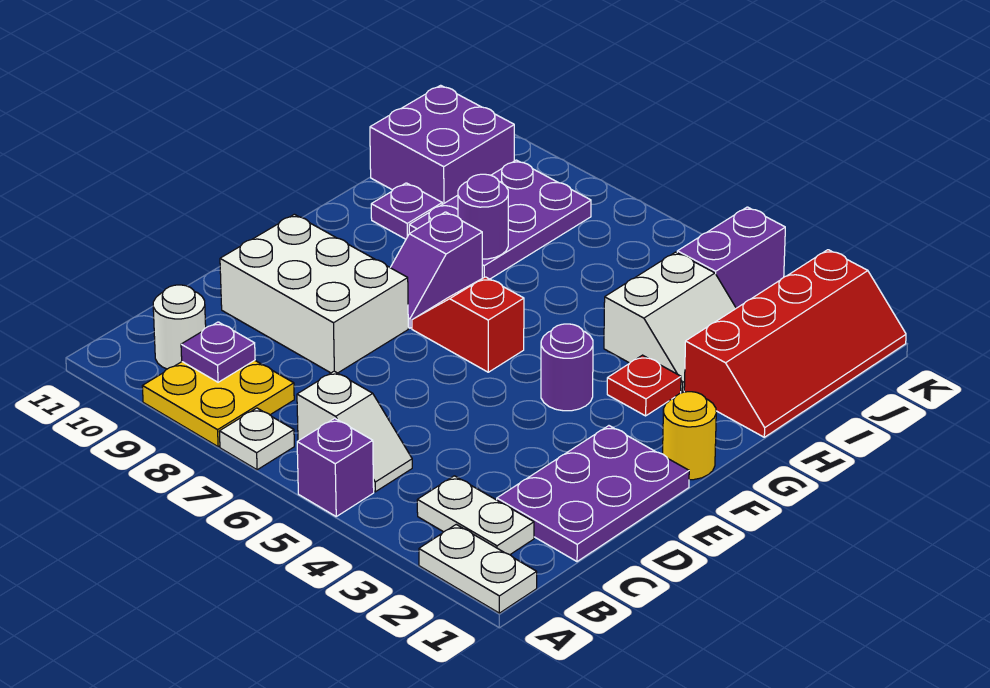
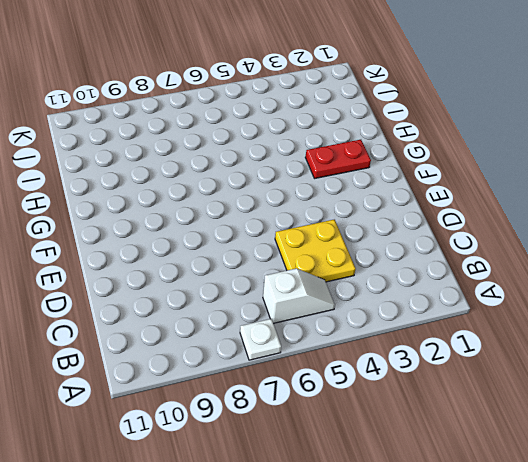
yellow 2x2 plate [275,219,356,282] -> yellow 2x2 plate moved to [142,360,294,447]
red 1x2 plate [305,140,371,179] -> red 1x1 plate [607,355,681,416]
none -> white 1x2 plate [419,525,537,613]
none -> purple 1x1 brick [297,418,374,516]
none -> white 1x2 plate [417,476,534,555]

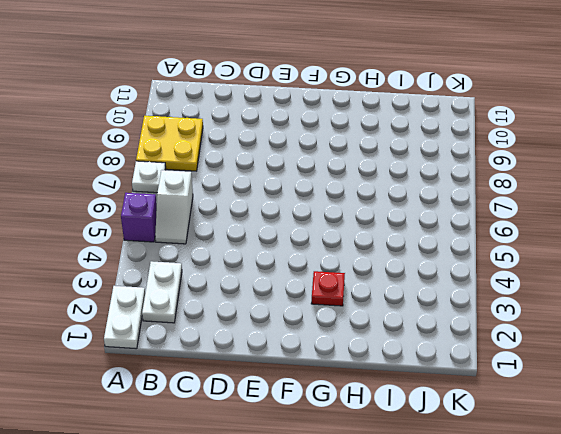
none -> white 1x1 round brick [153,285,206,369]
none -> purple 2x3 plate [497,426,689,562]
none -> white 2x3 brick [220,214,408,373]

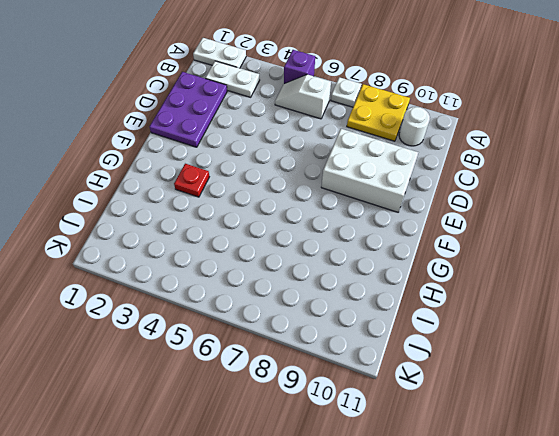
none -> yellow 1x1 round brick [663,392,716,480]
none -> purple 1x1 round brick [541,324,593,411]
none -> red 1x2 slope [412,277,524,372]

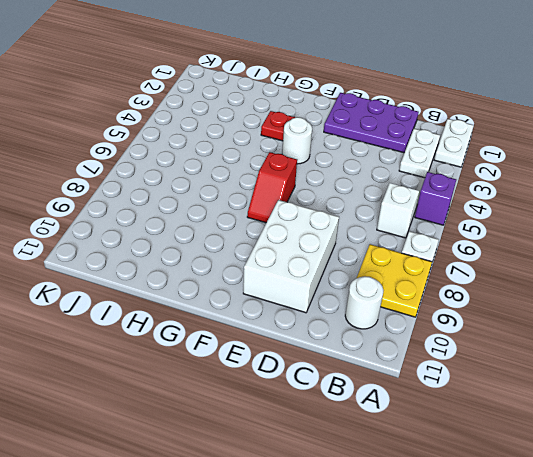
white 1x1 round brick [282,117,312,164] -> purple 1x1 round brick [541,324,593,411]
none -> yellow 1x1 round brick [663,392,716,480]
none -> purple 1x2 slope [390,212,482,328]
none -> red 2x4 slope [684,250,906,437]

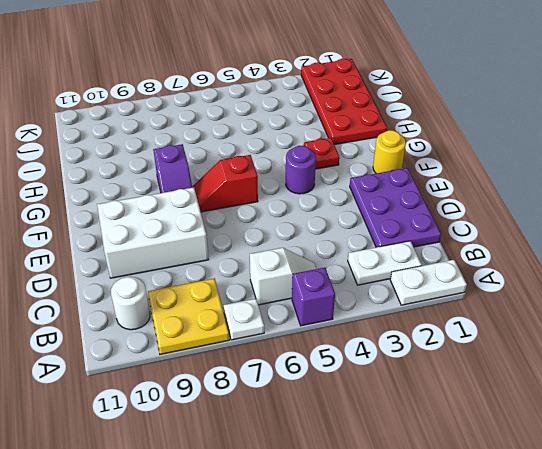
red 2x4 plate [301,59,387,145] -> red 2x4 slope [684,250,906,437]
none -> white 2x2 slope [604,252,736,392]
none -> purple 2x3 plate [409,160,591,279]
none -> purple 1x1 plate [371,183,442,239]

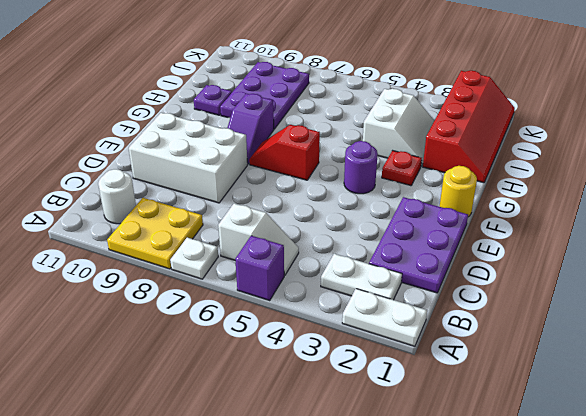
none -> purple 2x2 brick [370,85,514,204]
none -> purple 1x2 brick [677,207,785,308]
none -> purple 1x1 plate [181,322,255,382]

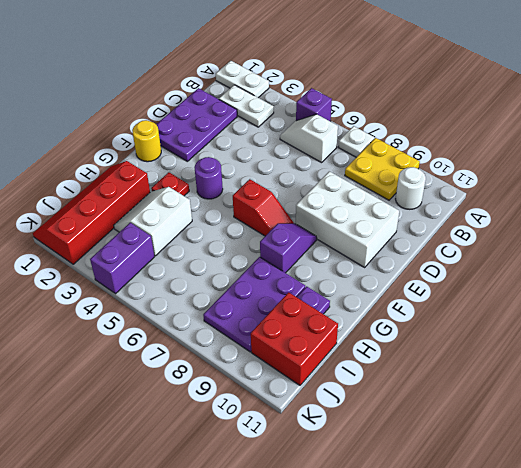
red 2x2 brick [251,292,338,385] -> purple 2x2 brick [370,85,514,204]
none -> purple 1x1 plate [181,322,255,382]
none -> purple 1x1 round brick [458,174,508,259]

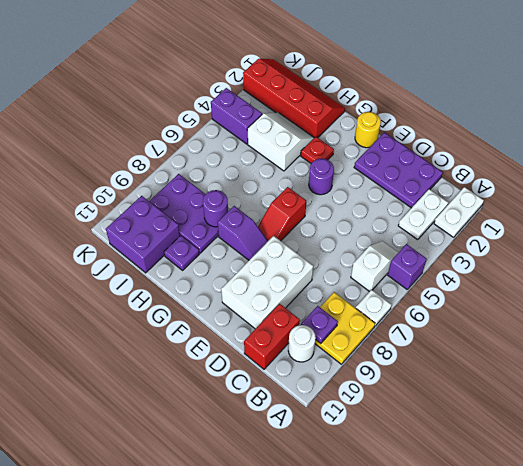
red 1x2 brick [244,304,300,369] -> none

